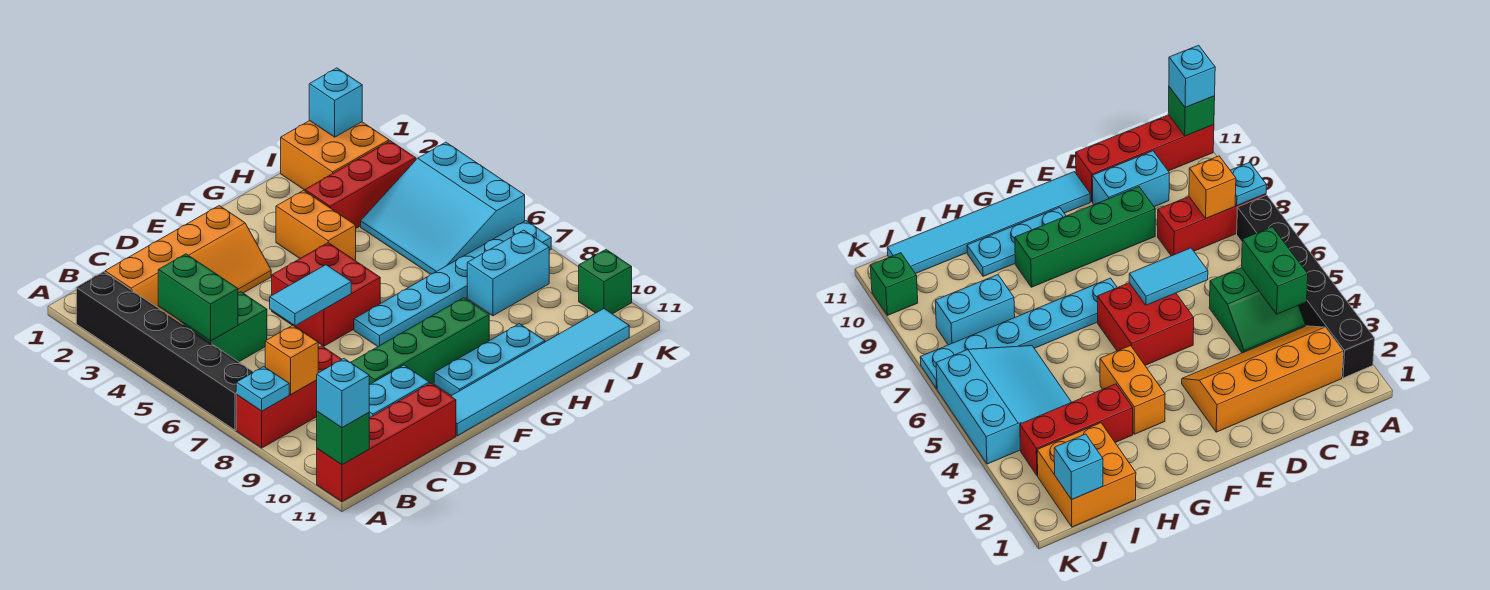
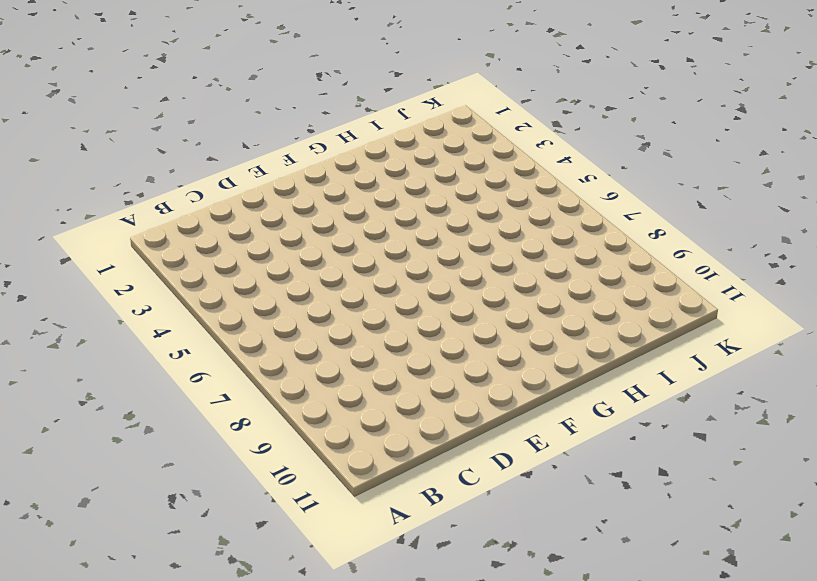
none -> black 1x6 brick [76,272,253,430]
none -> red 1x3 brick [236,346,342,448]
none -> red 1x4 brick [317,383,456,502]

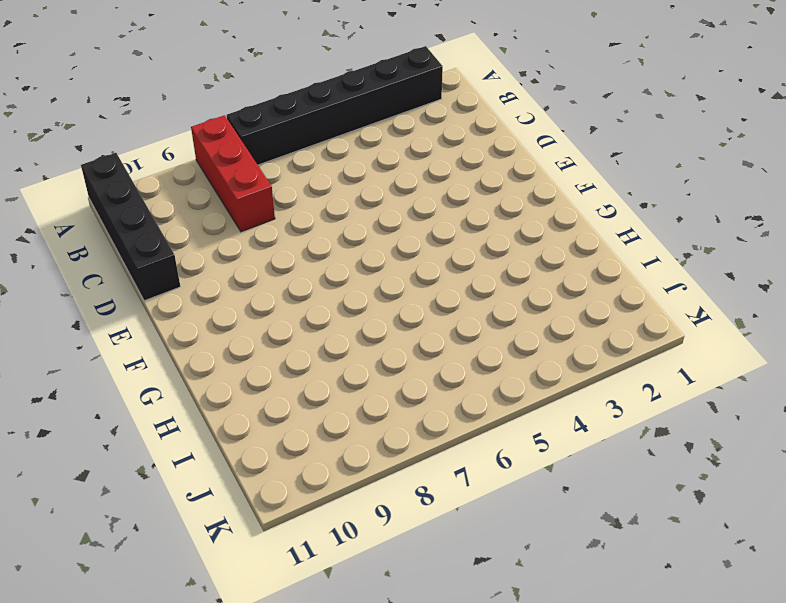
black 1x4 brick [81,153,180,301] -> red 1x4 brick [317,383,456,502]
none -> orange 2x4 slope [105,206,271,323]
none -> green 2x2 slope [181,292,267,362]
none -> cyan 1x2 brick [369,365,429,418]

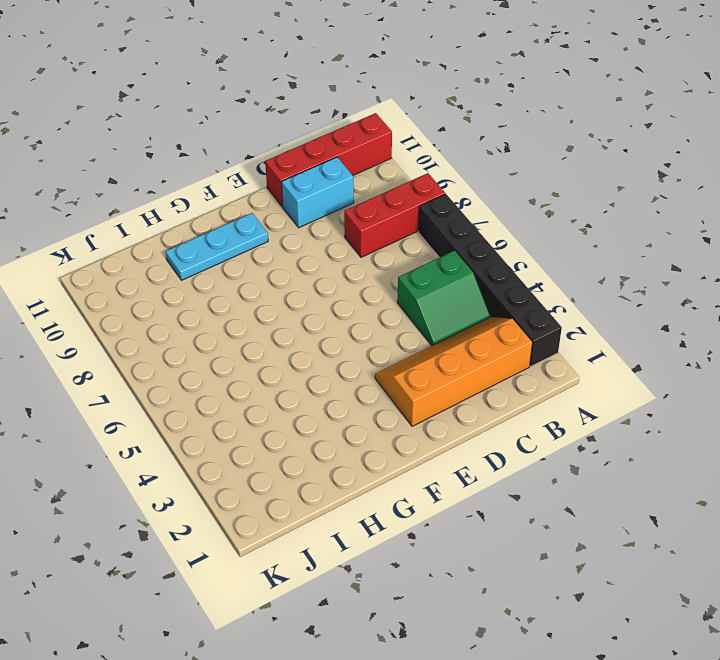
none -> green 1x4 brick [350,298,489,385]
none -> red 2x2 brick [272,243,380,346]
none -> cyan 1x6 tile [451,309,629,436]

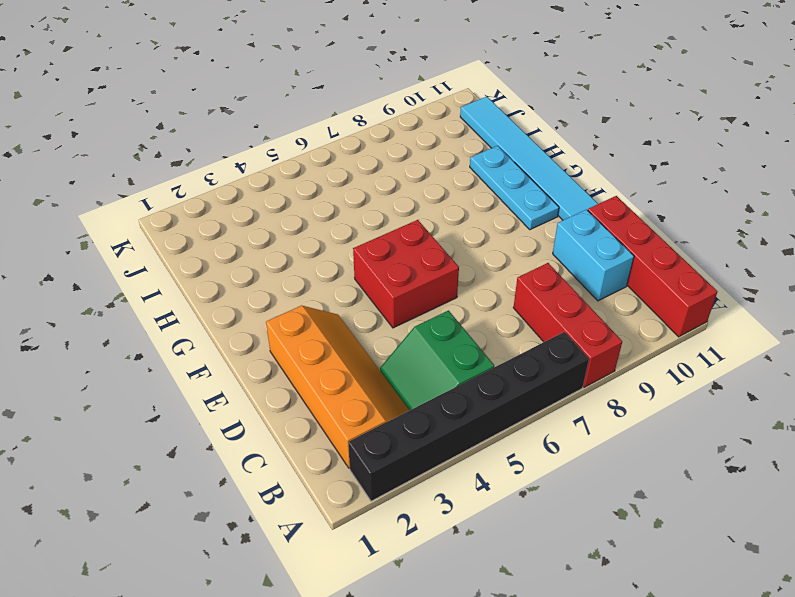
none -> green 1x4 brick [350,298,489,385]
none -> cyan 1x6 plate [354,221,551,346]
none -> orange 1x2 brick [276,190,356,261]

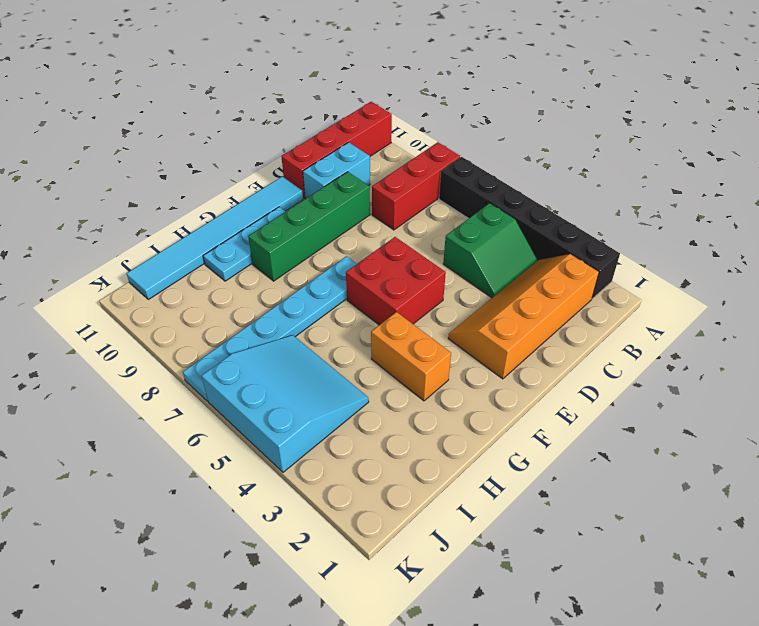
none -> red 1x3 brick [305,141,416,228]
none -> orange 2x2 brick [281,121,389,190]
none -> cyan 1x2 brick [467,230,549,316]

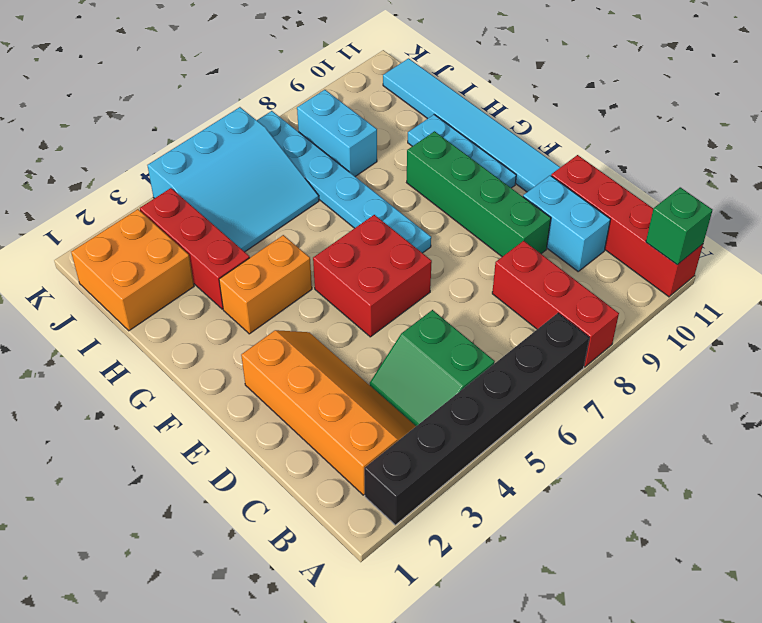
none -> green 1x1 brick [579,250,632,314]
none -> cyan 1x1 plate [236,367,289,411]
none -> green 1x2 brick [158,254,238,341]

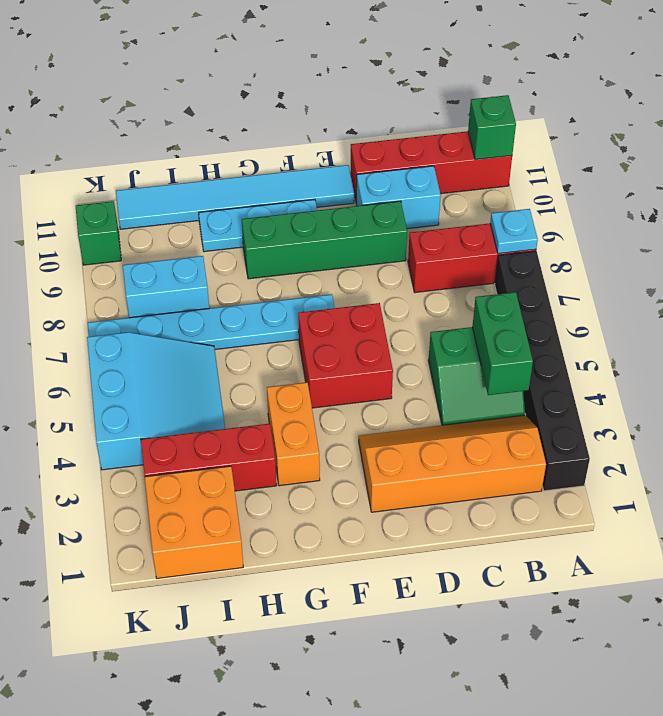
none -> orange 1x1 brick [265,325,318,394]
none -> cyan 1x2 tile [270,265,351,326]
none -> cyan 1x1 brick [309,68,362,137]

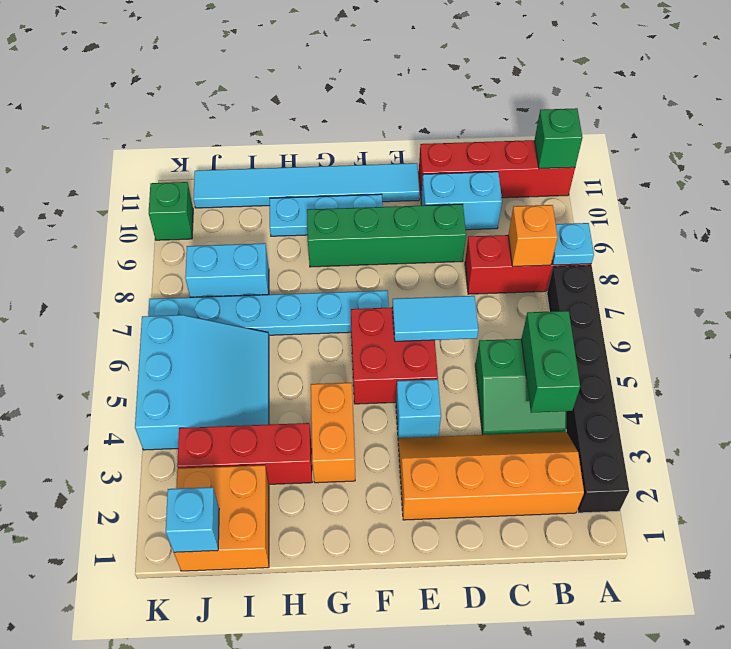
cyan 1x1 brick [396,379,441,438] -> cyan 1x1 brick moved to [317,359,369,428]

